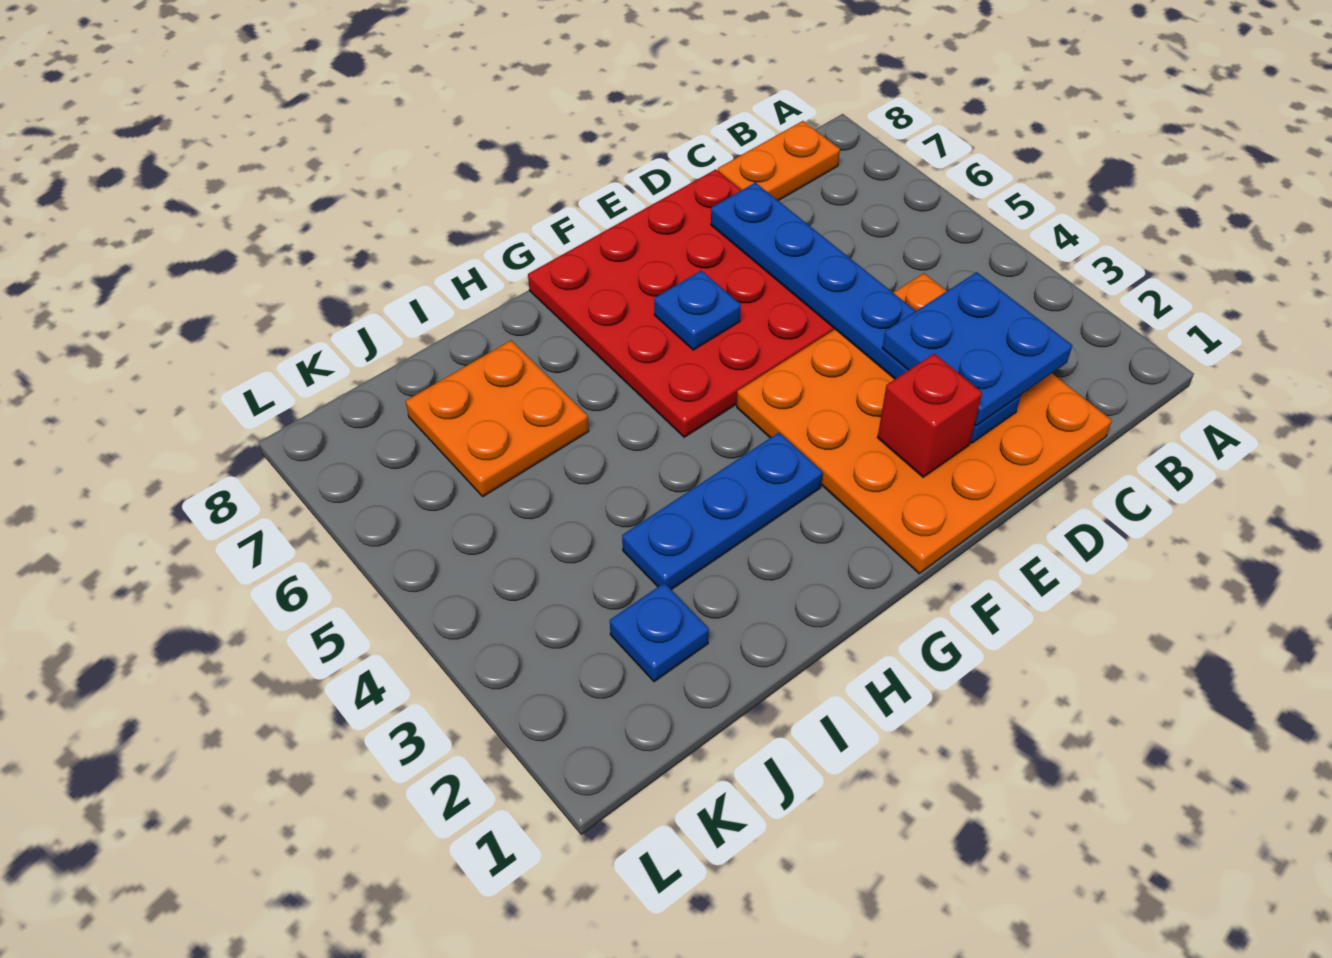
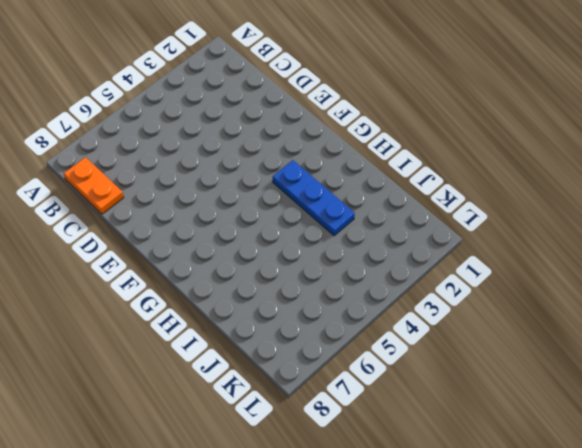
none -> orange 4x4 plate [737,273,1112,574]
none -> red 4x4 plate [528,169,835,437]

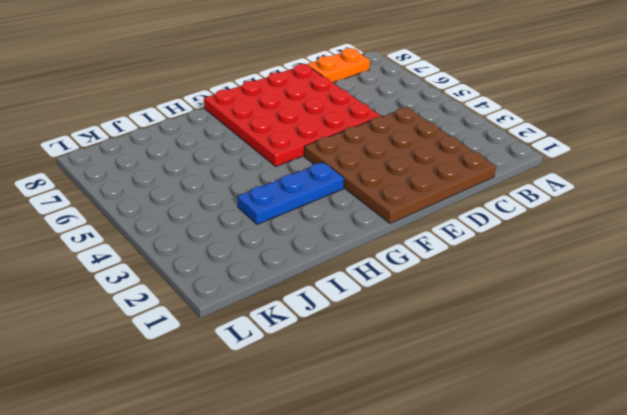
brown 4x4 plate [304,107,496,224] -> orange 4x4 plate [737,273,1112,574]
none -> orange 2x2 plate [406,340,589,496]
none -> blue 1x1 plate [610,583,709,682]

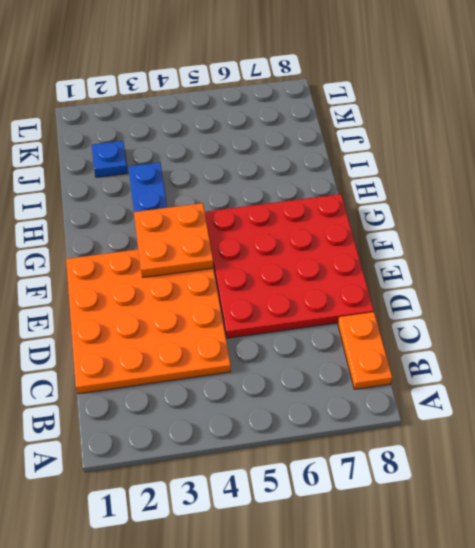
orange 2x2 plate [134,203,214,277] -> orange 2x2 plate moved to [406,340,589,496]
none -> blue 1x6 plate [711,183,1021,443]
none -> red 1x1 brick [877,354,982,477]

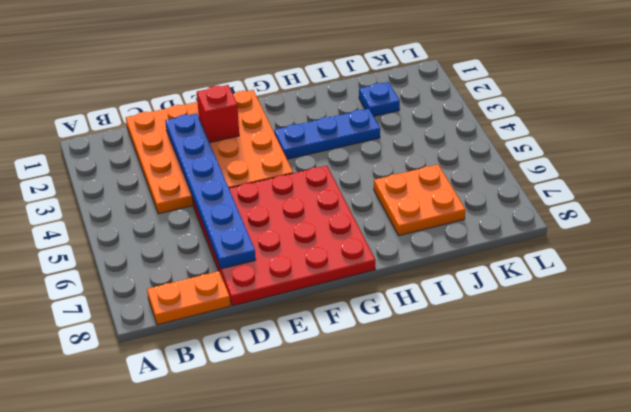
none -> blue 1x1 plate [654,270,741,350]
none -> blue 2x2 plate [882,272,1072,426]

